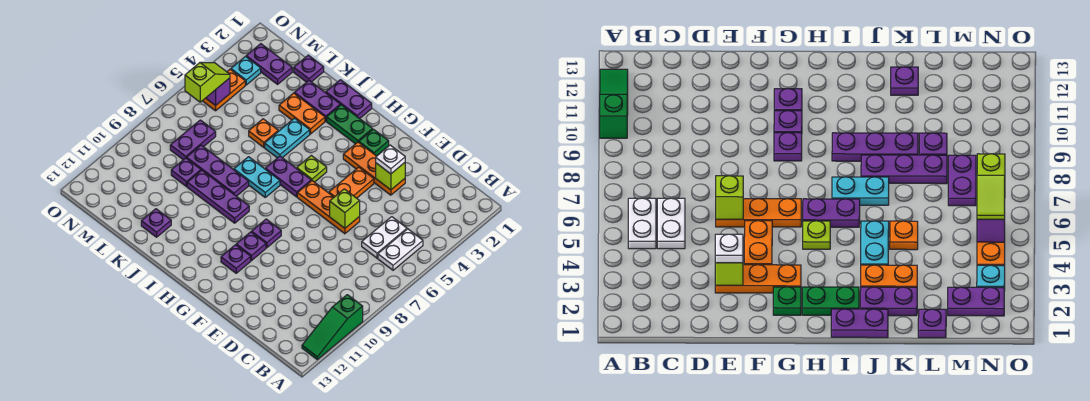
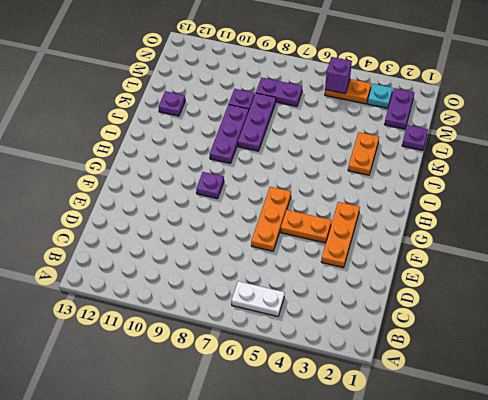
none -> green 1x3 slope [302,295,363,359]
none -> white 1x2 plate [362,217,407,258]
none -> green 1x1 plate [359,129,389,156]
none -> purple 1x1 plate [236,232,266,261]

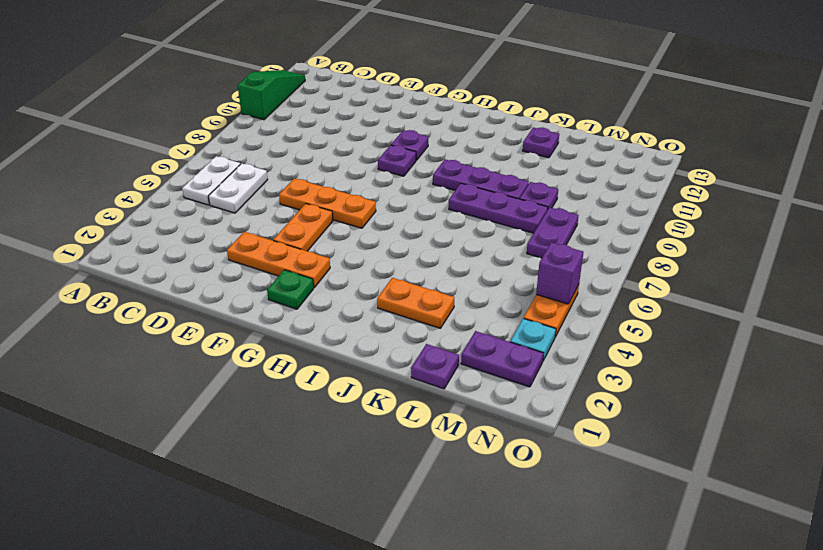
none -> purple 1x1 plate [221,245,251,273]
none -> green 1x2 plate [327,105,373,144]
none -> lime 1x1 plate [297,155,327,182]
none -> purple 1x2 plate [265,156,311,197]

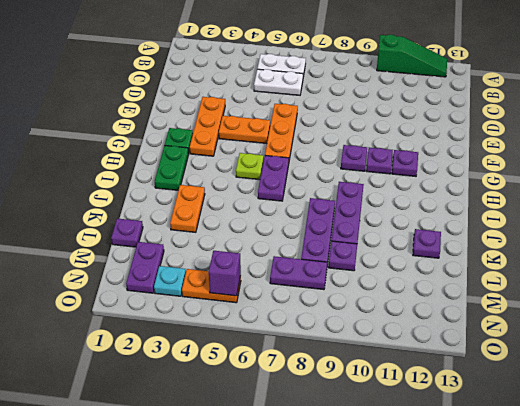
none -> purple 1x2 plate [326,80,372,119]
none -> cyan 1x2 plate [234,157,280,197]
none -> purple 1x2 plate [294,81,340,121]
none -> cyan 1x2 plate [265,118,310,158]

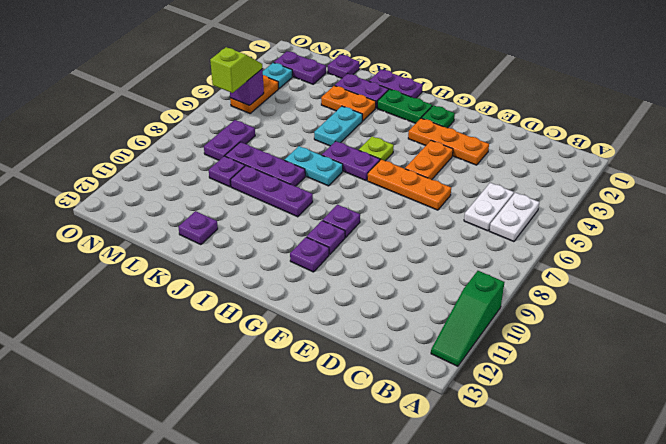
none -> orange 1x1 plate [249,119,278,147]
none -> lime 1x1 brick [376,163,405,190]
none -> lime 1x1 brick [330,189,360,228]
none -> white 1x1 plate [376,145,405,174]

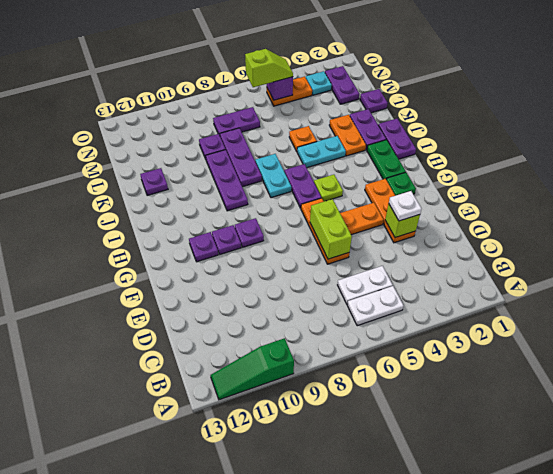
lime 1x2 brick [310,199,352,259] -> lime 1x1 brick [330,189,360,228]

